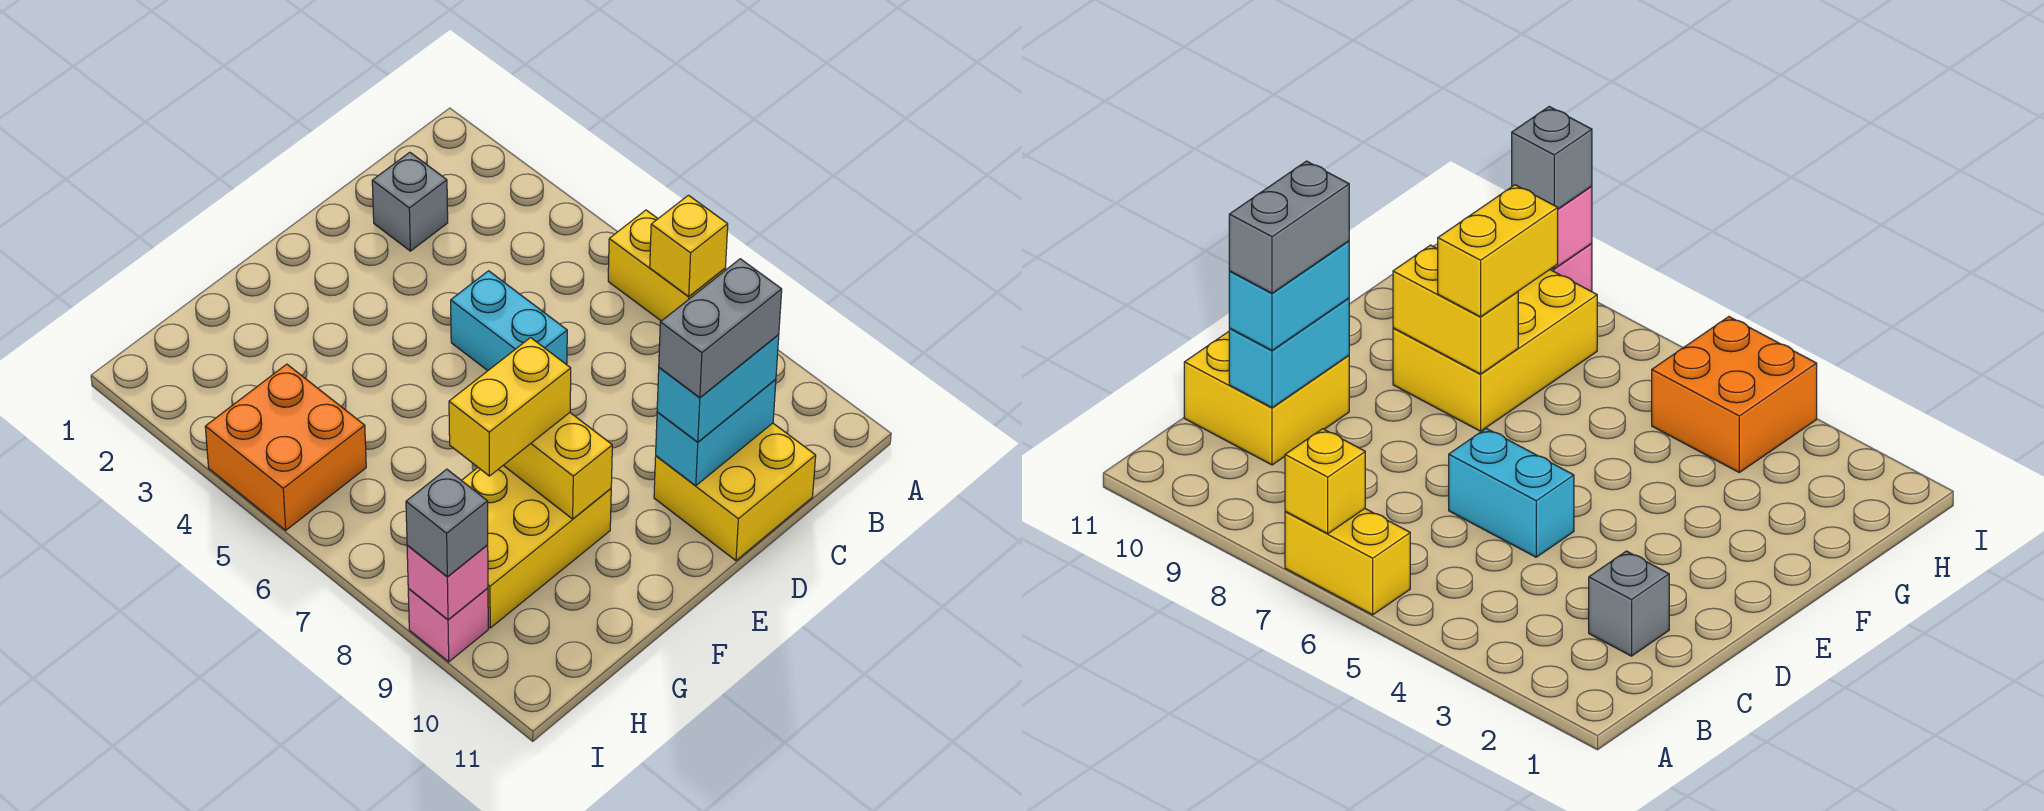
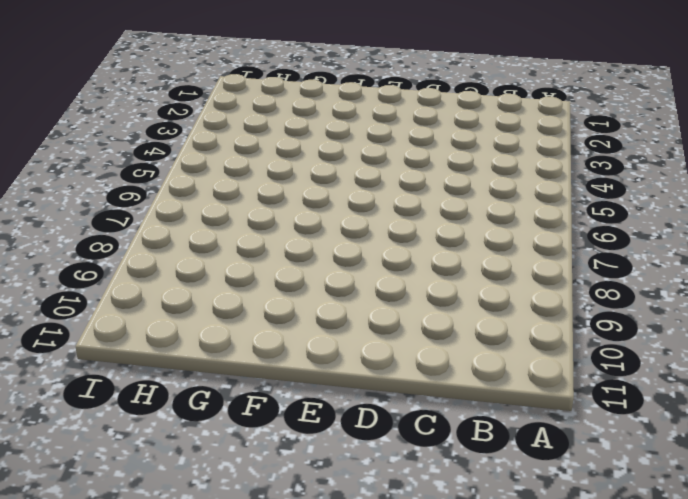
none -> yellow 1x2 brick [608,210,726,321]
none -> grey 1x1 brick [372,152,448,251]
none -> yellow 2x2 brick [654,423,816,561]

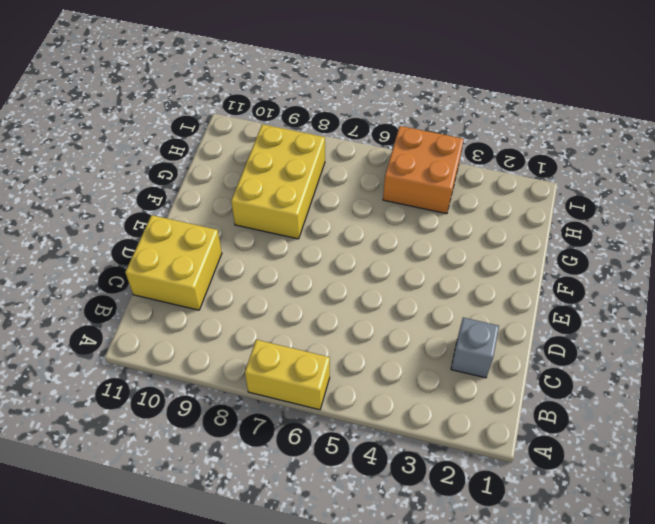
none -> cyan 1x2 brick [451,271,567,371]
none -> pink 1x1 brick [408,588,488,662]
none -> yellow 1x1 brick [650,195,728,296]

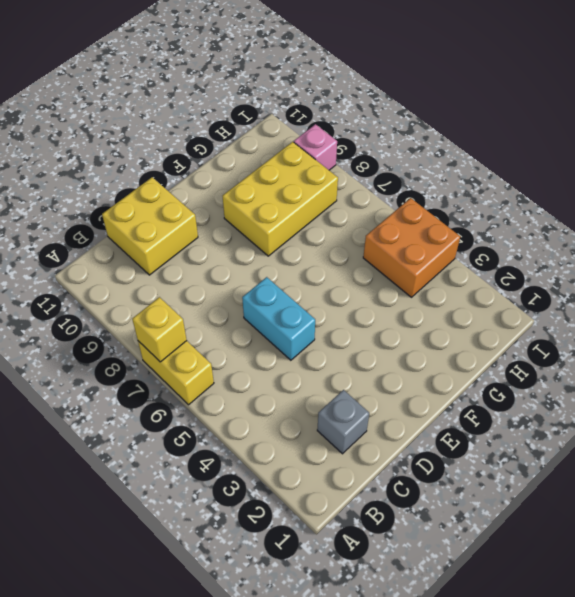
none -> cyan 1x2 brick [656,379,776,486]
none -> yellow 1x2 brick [503,413,612,519]
none -> pink 1x1 brick [407,545,488,620]

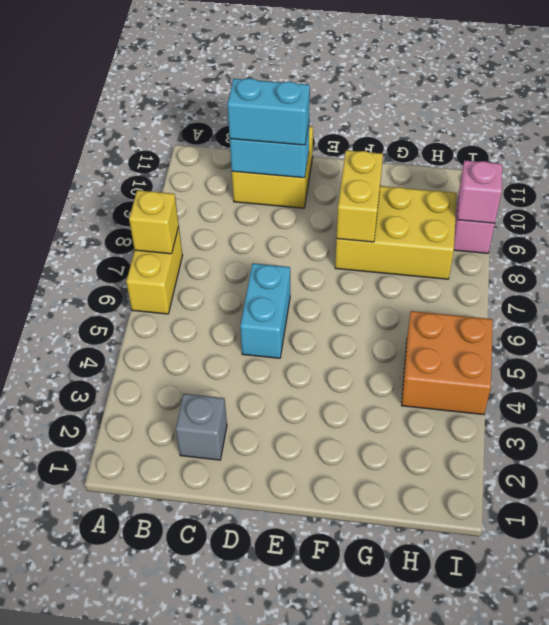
none -> yellow 1x2 brick [449,338,571,476]
none -> grey 1x1 brick [406,469,488,577]
none -> grey 1x2 brick [659,259,782,398]

